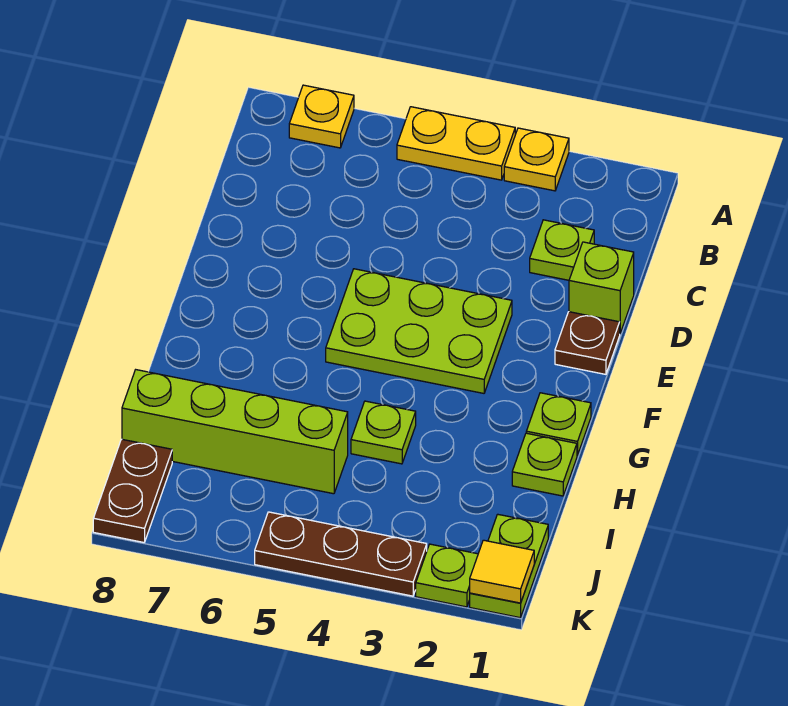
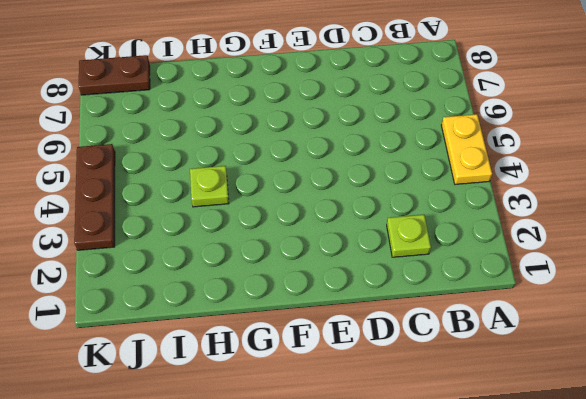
none -> yellow 1x1 plate [504,128,569,191]
none -> yellow 1x1 plate [289,85,354,148]
none -> lime 1x1 brick [569,242,634,333]

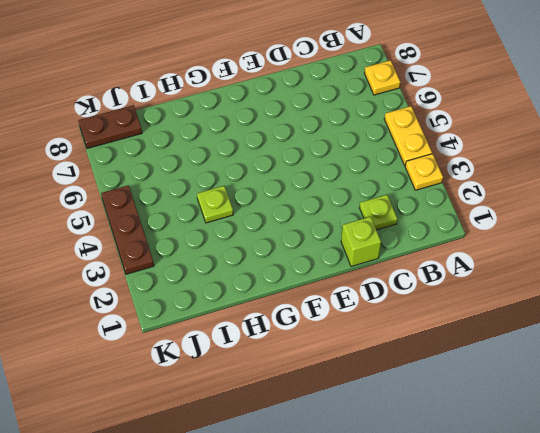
none -> brown 1x1 plate [555,312,620,374]
none -> lime 2x3 plate [326,269,512,393]
none -> lime 1x1 plate [526,393,591,455]

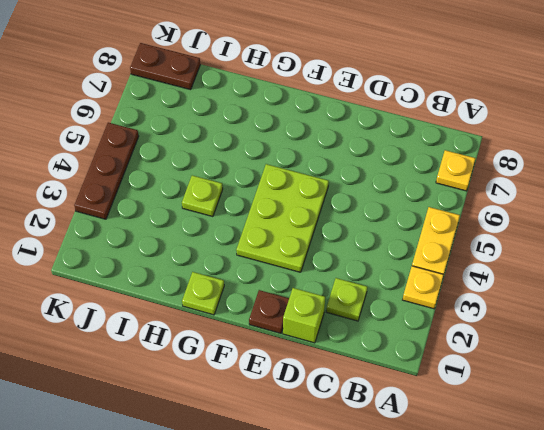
none -> lime 1x1 plate [512,433,577,496]
none -> lime 1x4 brick [122,370,348,494]
none -> lime 1x2 plate [470,514,548,618]

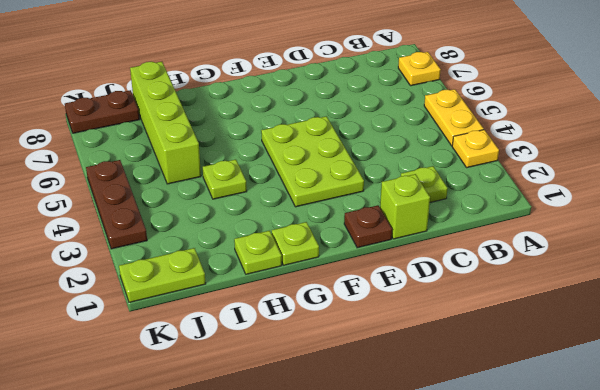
none -> lime 1x1 plate [416,544,478,607]
none -> yellow 1x1 tile [470,540,534,603]

